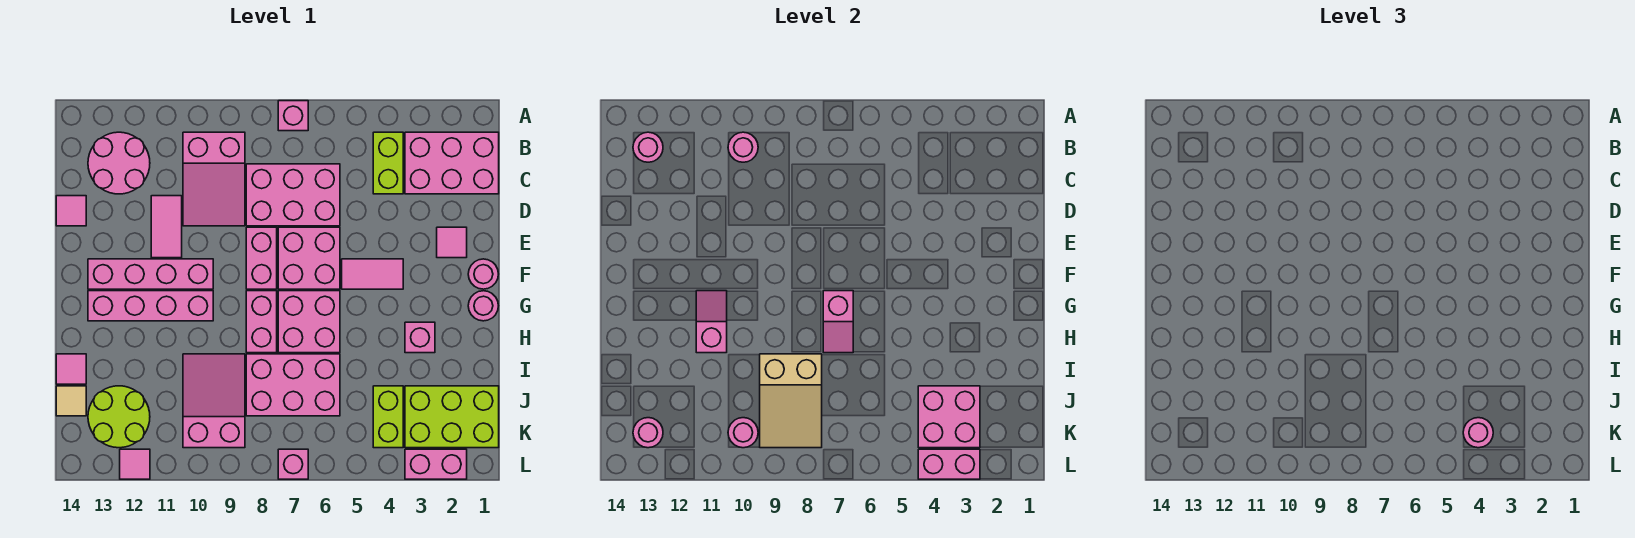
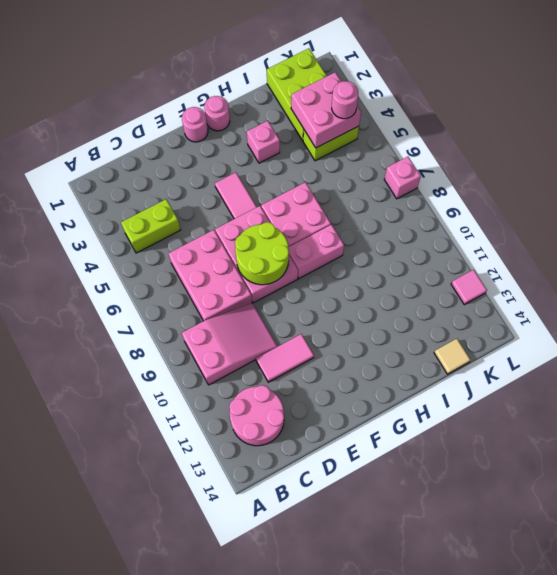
lime 2x2 round brick [235,222,289,285] -> lime 2x2 round brick moved to [88,386,150,448]
none -> pink 1x1 brick [278,101,308,131]
none -> pink 2x3 brick [405,132,499,194]
none -> pink 1x1 tile [56,196,86,226]
none -> pink 1x1 tile [437,227,467,258]

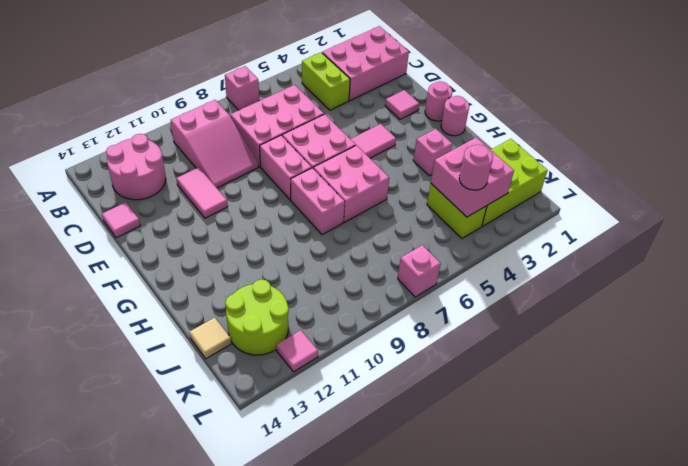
none -> pink 1x4 brick [88,259,213,289]
none -> pink 1x4 brick [88,291,213,321]
none -> pink 2x3 brick [246,354,340,416]
none -> pink 2x3 slope [183,354,245,448]

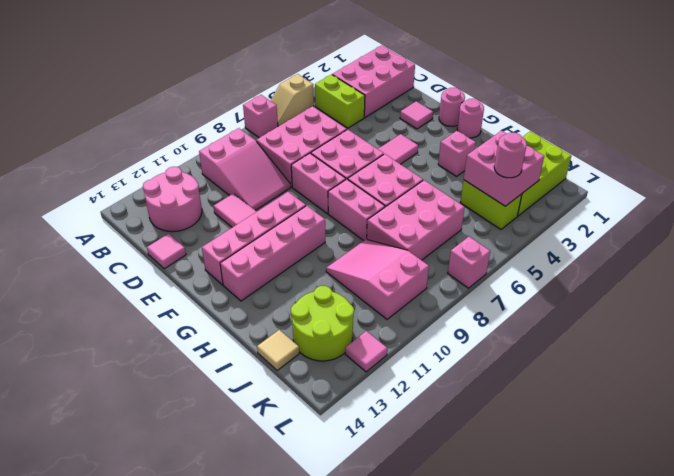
tan 1x2 slope [271,74,314,126] -> none
none -> pink 1x1 tile [56,354,86,384]
none -> pink 1x2 brick [405,449,467,479]
none -> pink 1x1 round brick [728,132,758,162]
none -> pink 1x1 round brick [633,132,663,162]

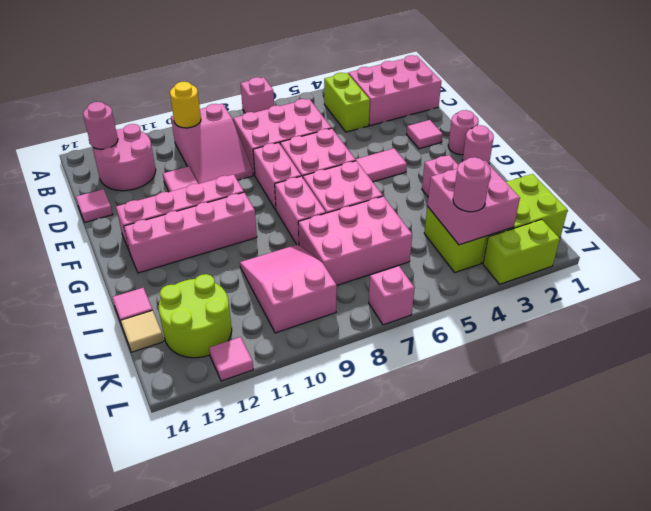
yellow 1x1 round brick [170,82,201,128] -> pink 1x1 round brick [728,132,758,162]
lime 1x2 brick [483,220,560,284] -> pink 1x2 brick [405,449,467,479]
none -> pink 1x2 slope [823,291,853,353]
none -> pink 1x2 slope [696,291,727,353]
none -> tan 2x3 slope [760,354,822,448]
none -> pink 1x1 round brick [728,418,758,448]

